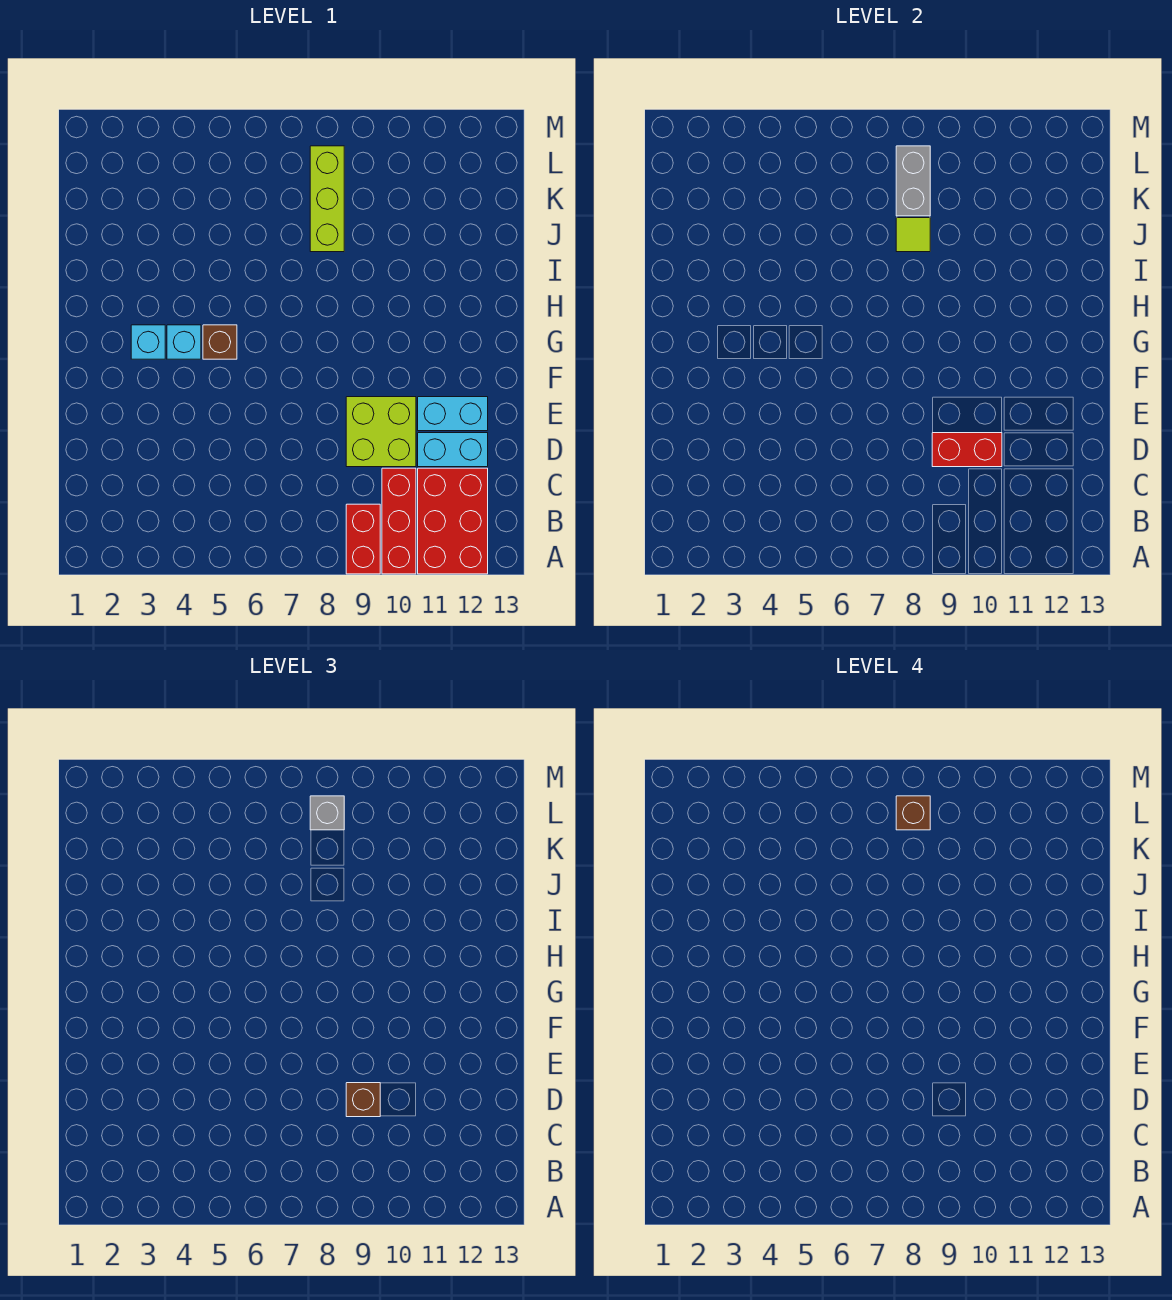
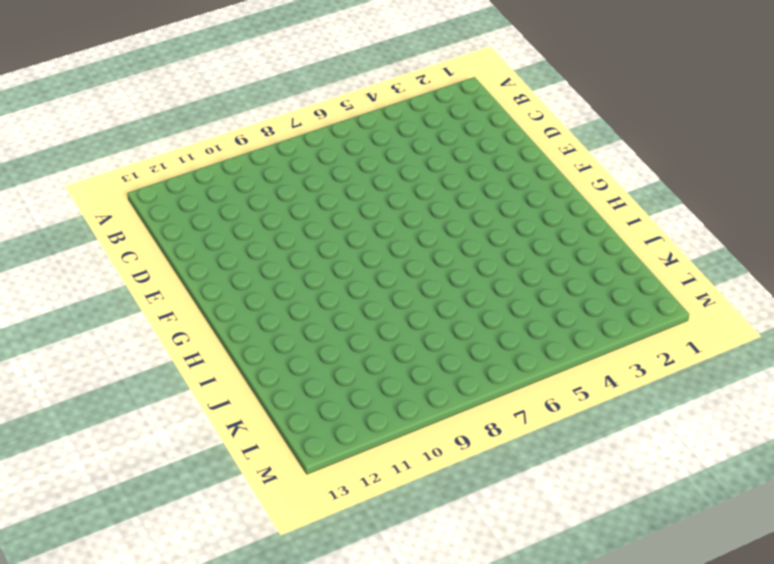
none -> red 1x2 brick [346,504,380,574]
none -> red 1x3 brick [382,468,416,574]
none -> red 2x3 brick [418,468,488,574]

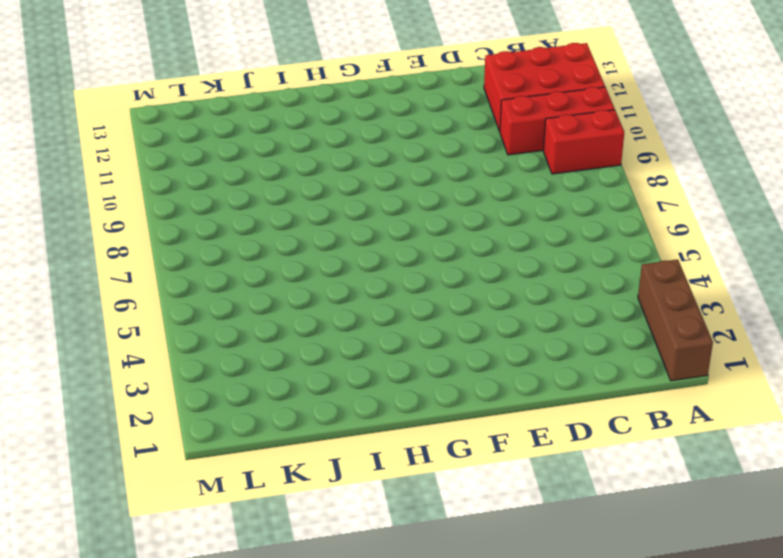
brown 1x3 brick [638,259,713,381] -> none
none -> lime 2x2 brick [346,397,416,467]
none -> cyan 1x2 brick [418,433,488,467]
none -> cyan 1x2 brick [418,397,488,431]

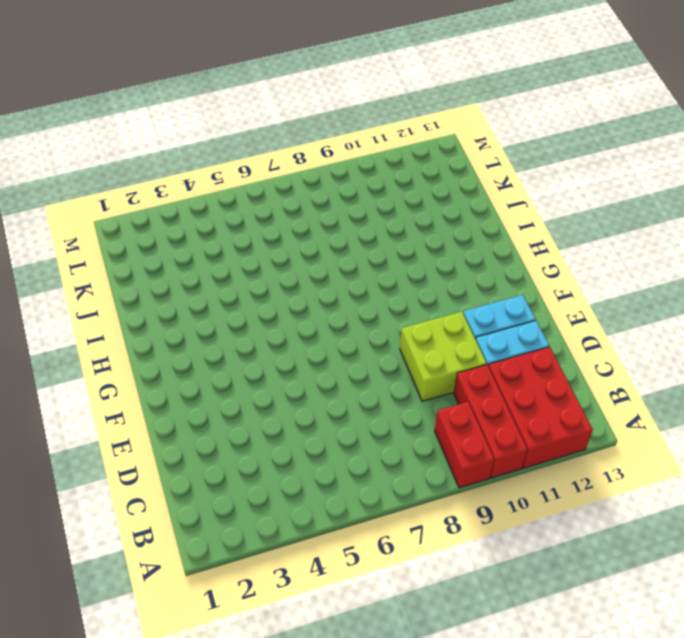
none -> cyan 1x1 brick [131,325,165,359]
none -> cyan 1x1 brick [167,325,201,359]
none -> brown 1x1 brick [203,325,237,359]

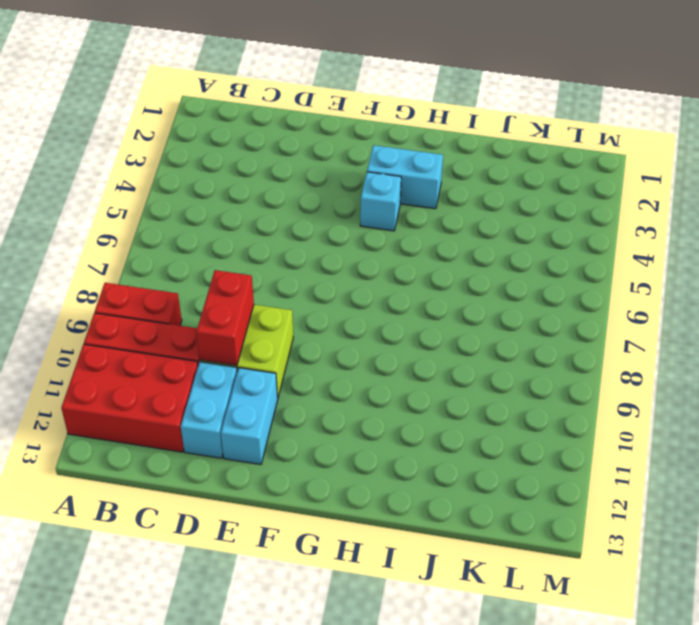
cyan 1x2 brick [367,145,443,209] -> cyan 1x1 brick [131,325,165,359]
none -> brown 1x1 brick [203,325,237,359]
none -> lime 1x3 brick [310,146,344,252]
none -> lime 1x1 tile [896,218,930,252]

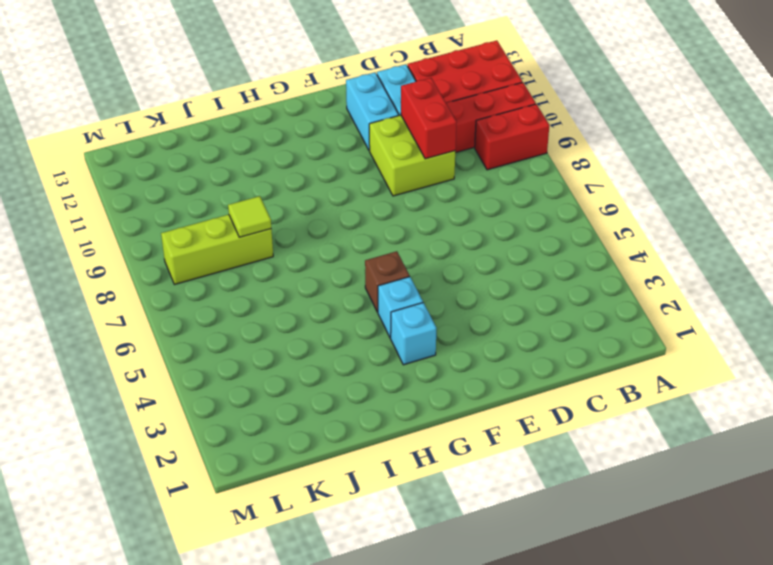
none -> grey 1x2 brick [896,146,930,216]
none -> brown 1x1 brick [346,1083,380,1117]
none -> grey 1x1 brick [310,796,344,830]

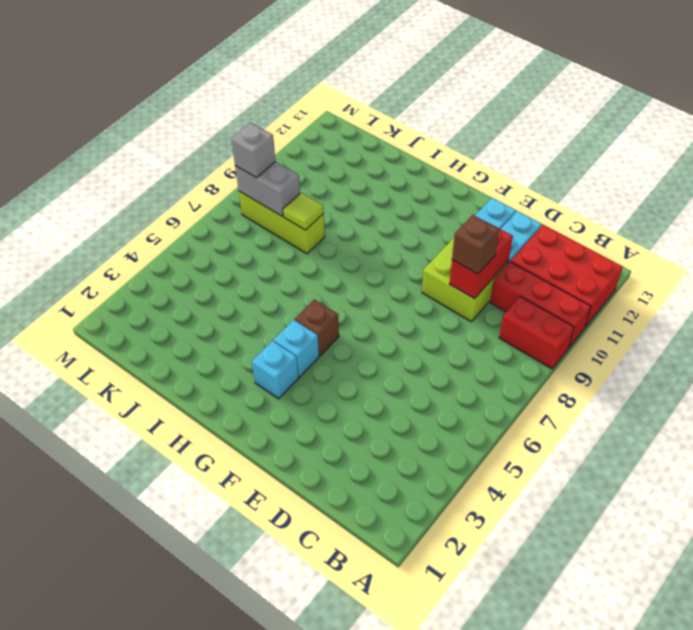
none -> brown 1x1 brick [896,796,930,830]

